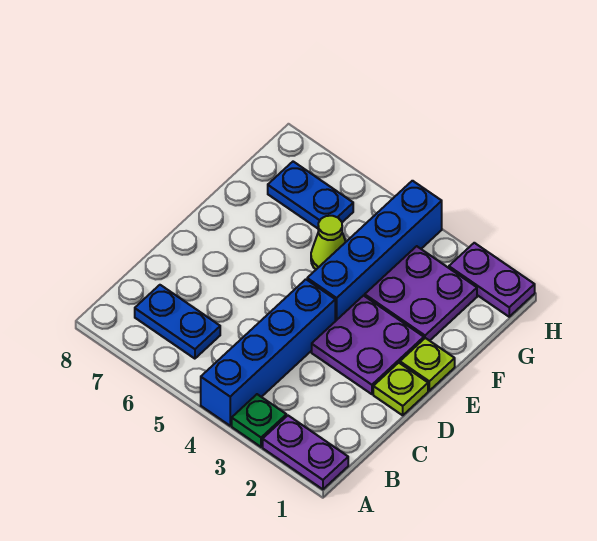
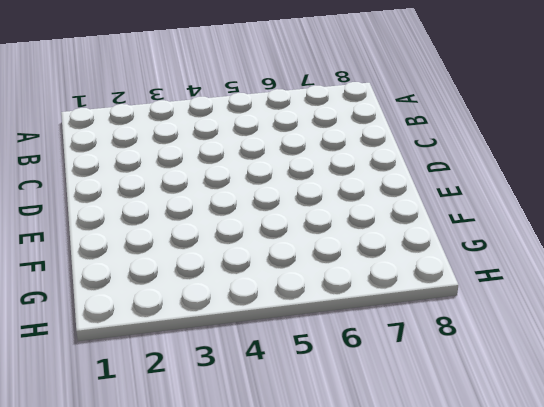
none -> purple 1x2 plate [263,416,348,489]
none -> green 1x1 plate [232,394,286,447]
none -> blue 1x4 brick [201,279,335,426]

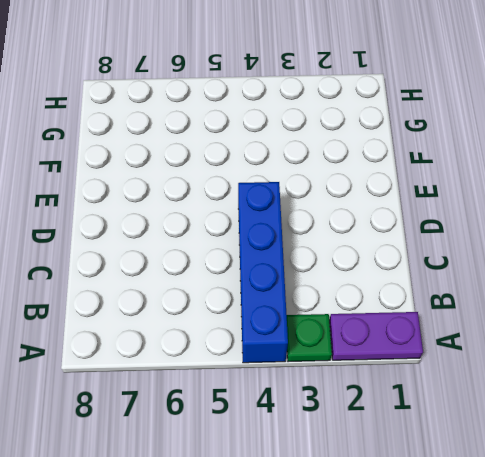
none -> blue 1x2 plate [135,285,220,359]
none -> lime 1x1 plate [373,363,428,415]
none -> purple 2x2 plate [312,296,424,394]

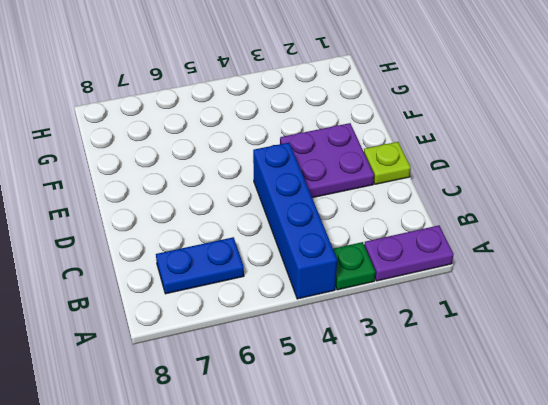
none -> lime 1x1 plate [400,338,455,391]
none -> blue 1x4 brick [307,181,442,321]
none -> purple 2x2 plate [365,246,477,341]

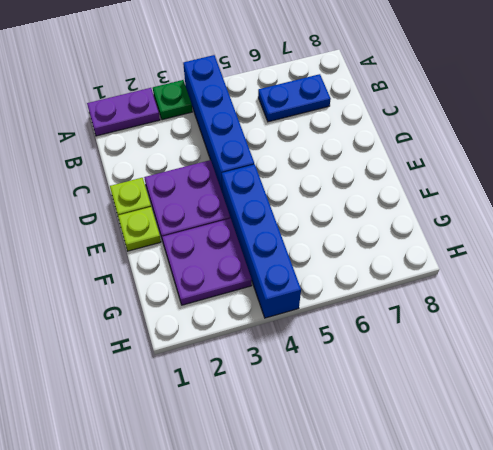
none -> lime 1x1 cone [311,216,346,269]
none -> blue 1x2 plate [268,162,353,228]
none -> purple 1x2 plate [449,243,535,317]

